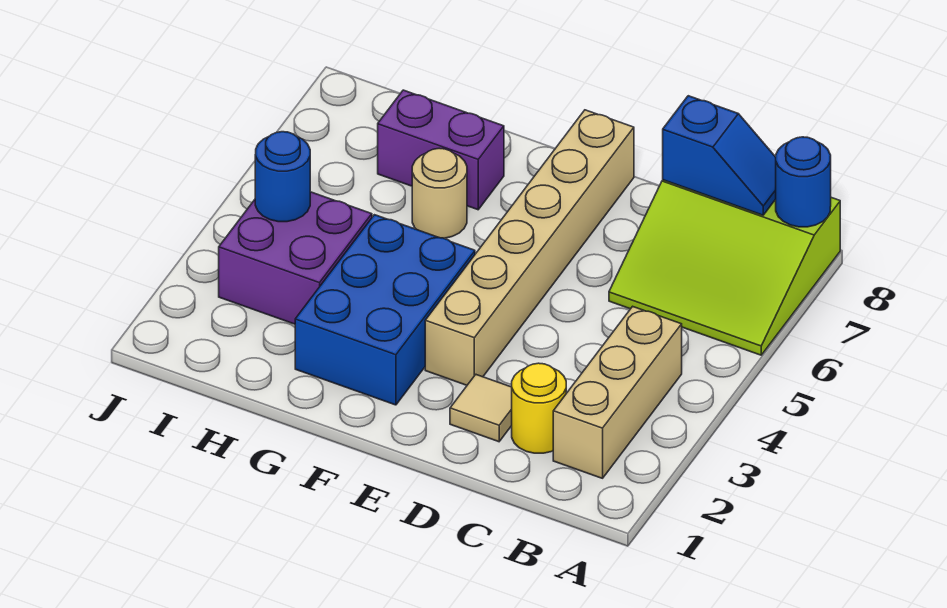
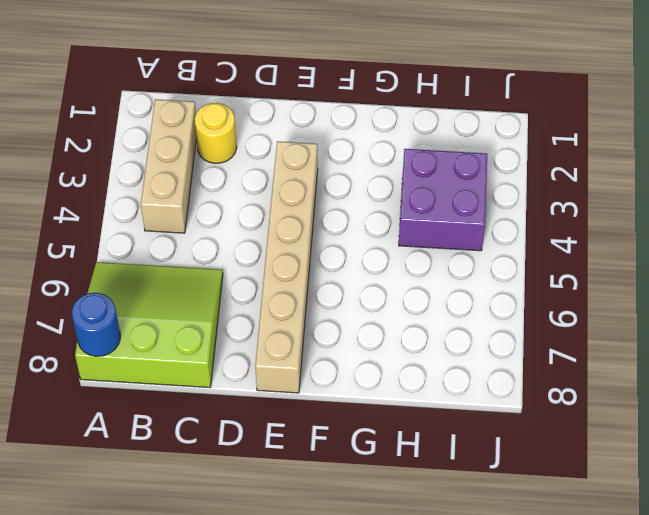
none -> tan 1x1 tile [450,375,512,442]
none -> blue 2x3 brick [295,215,475,405]
none -> tan 1x1 round brick [412,148,467,238]

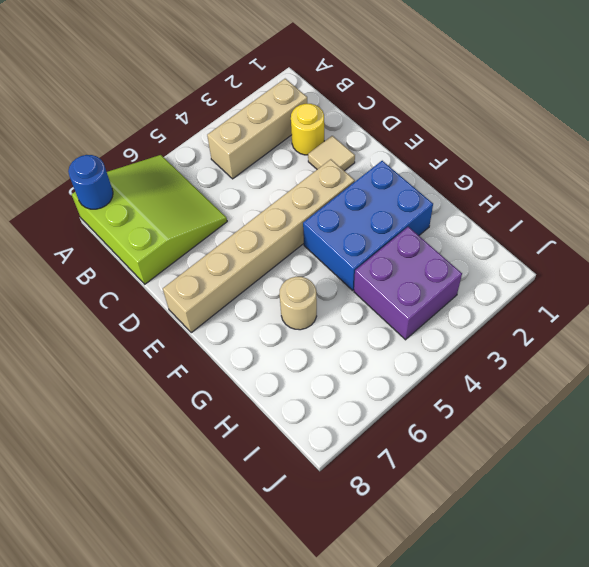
none -> purple 1x2 brick [378,90,504,210]
none -> blue 1x2 slope [663,96,776,215]
none -> blue 1x1 round brick [255,132,310,222]

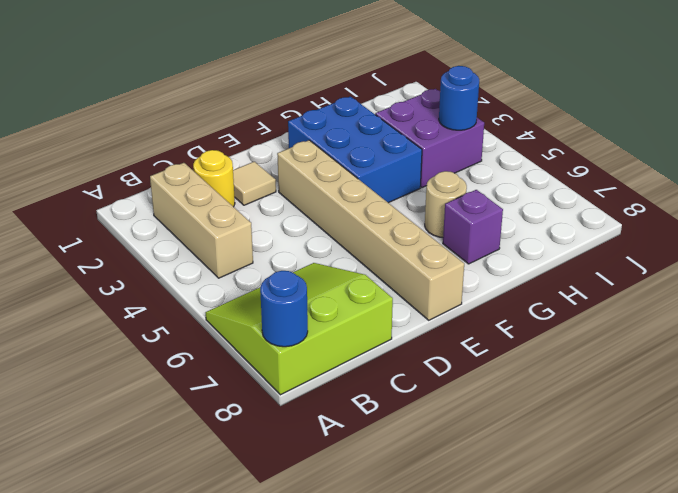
purple 1x1 brick [443,190,503,264] -> purple 1x2 brick [378,90,504,210]
none -> blue 1x2 slope [663,96,776,215]

